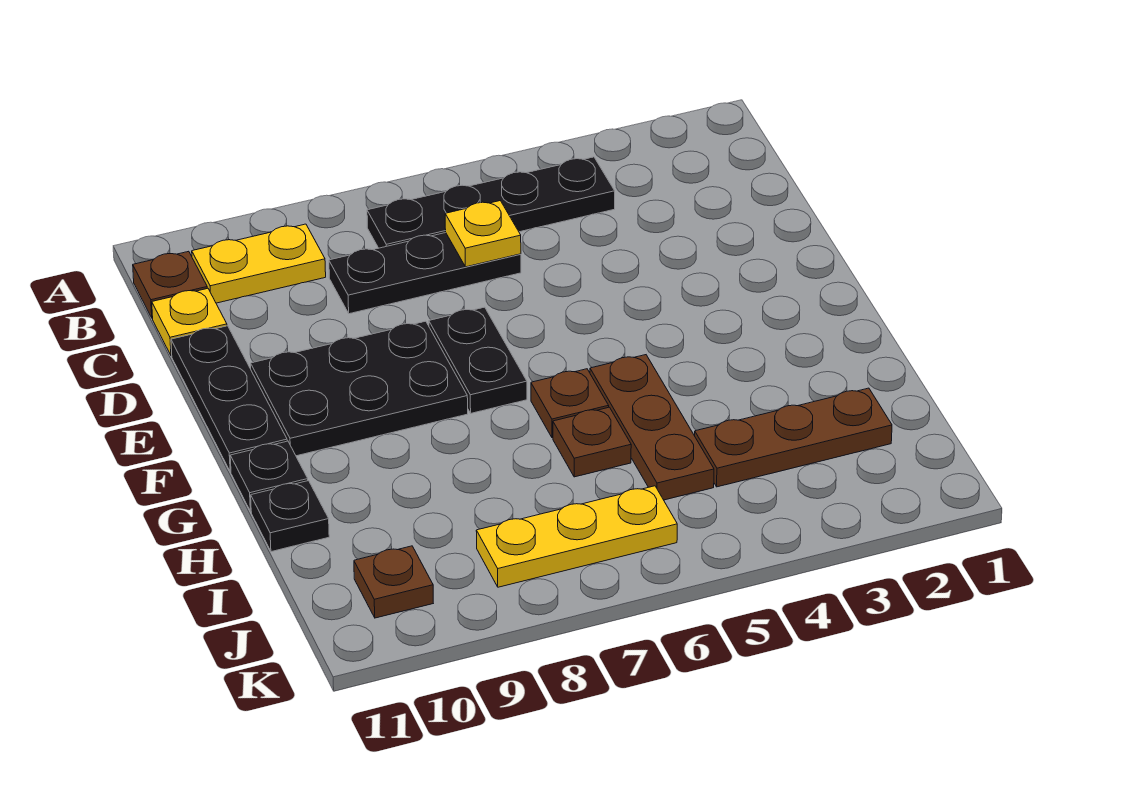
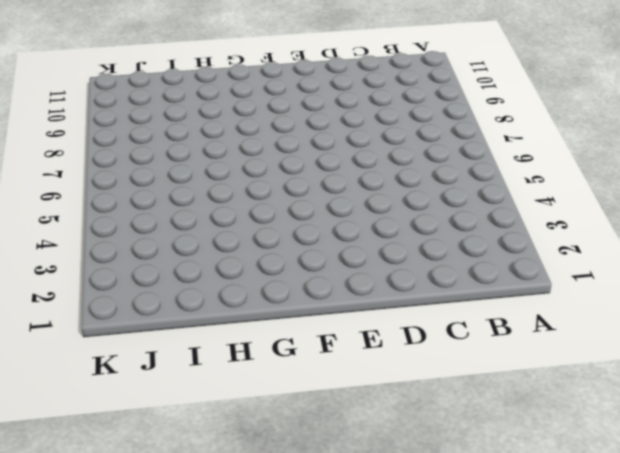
none -> black 1x4 plate [367,157,615,248]
none -> yellow 1x2 plate [192,224,326,303]
none -> brown 1x1 plate [133,251,207,318]

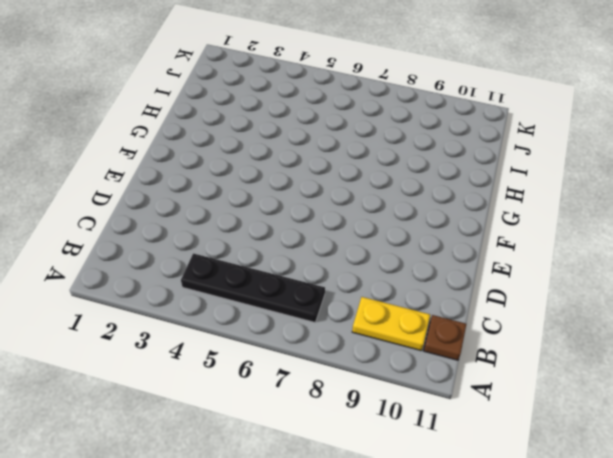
none -> black 1x3 plate [329,233,521,314]
none -> yellow 1x1 plate [152,288,227,356]
none -> black 1x3 plate [171,326,287,472]

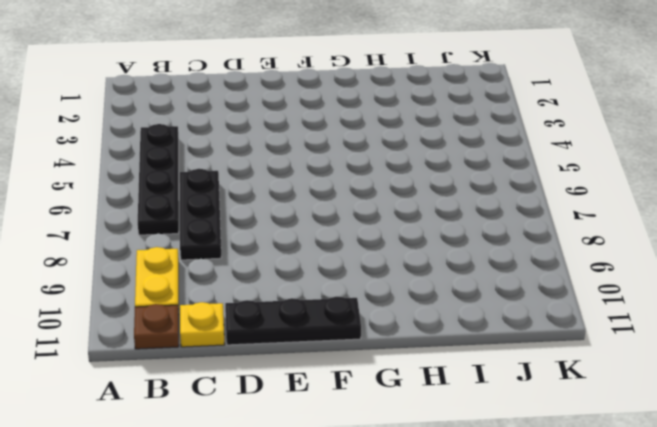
none -> black 1x2 plate [429,307,527,413]
none -> black 2x3 plate [251,321,468,456]
none -> brown 1x3 plate [590,355,714,500]

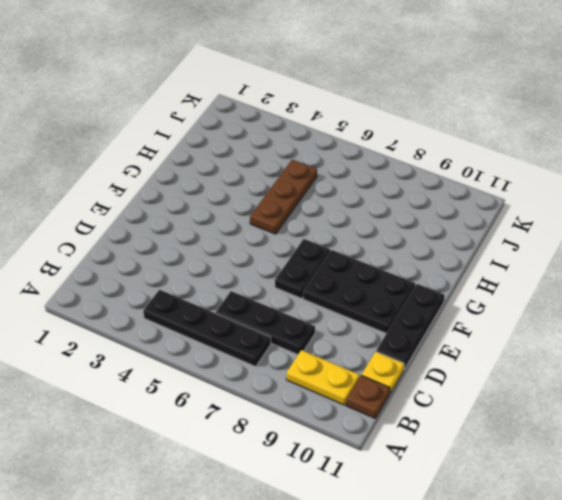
none -> brown 1x1 plate [531,369,609,438]
none -> black 1x1 plate [230,441,308,511]
none -> brown 1x1 plate [553,407,631,477]

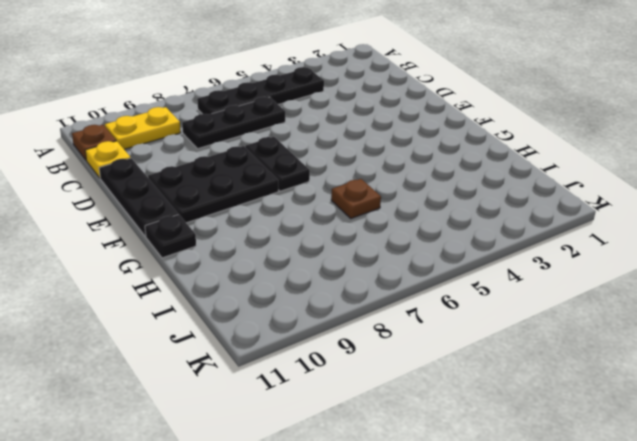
none -> brown 1x3 plate [590,355,714,500]
none -> brown 1x1 plate [531,369,609,438]
none -> black 1x1 plate [251,481,329,552]

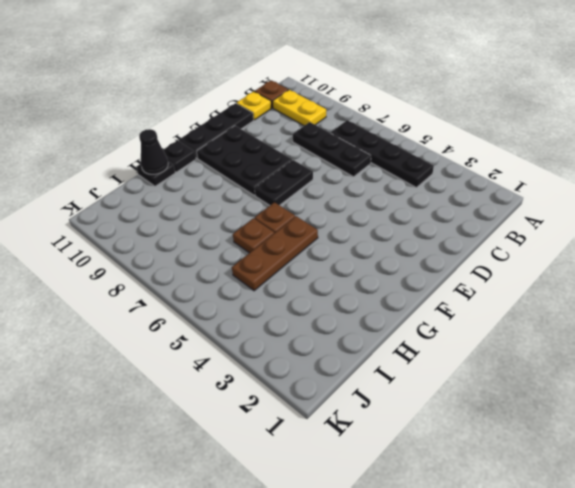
black 1x1 cone [139,129,168,174] -> none
none -> brown 1x3 plate [695,388,892,487]
none -> yellow 1x3 plate [476,486,677,587]
none -> brown 1x1 plate [354,546,433,618]

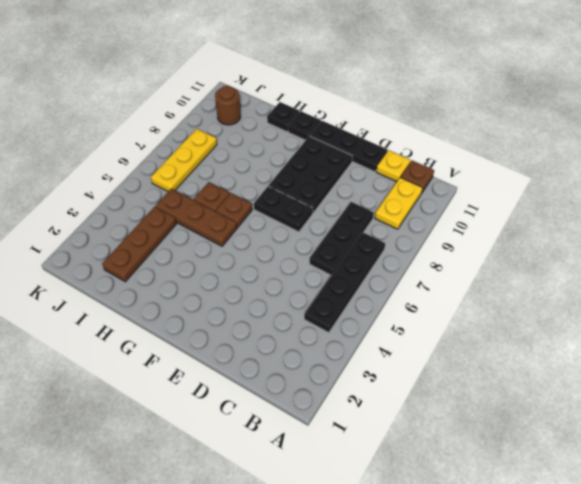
brown 1x1 round brick [215,86,241,125] -> brown 1x1 plate [354,546,433,618]
none -> yellow 1x1 plate [445,201,521,267]

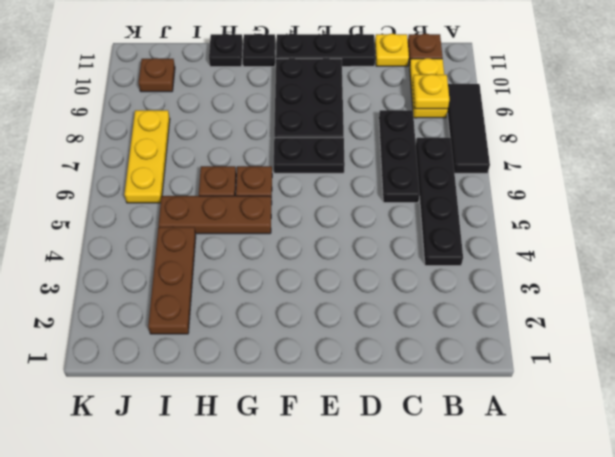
black 1x3 tile [447,84,490,173] -> none
yellow 1x1 plate [413,74,450,109] -> yellow 1x1 plate moved to [445,201,521,267]

